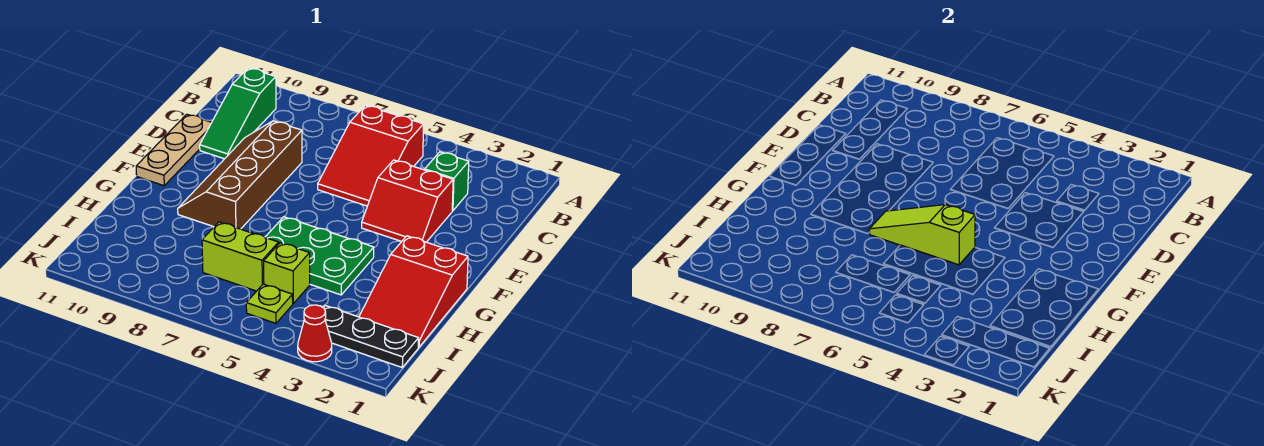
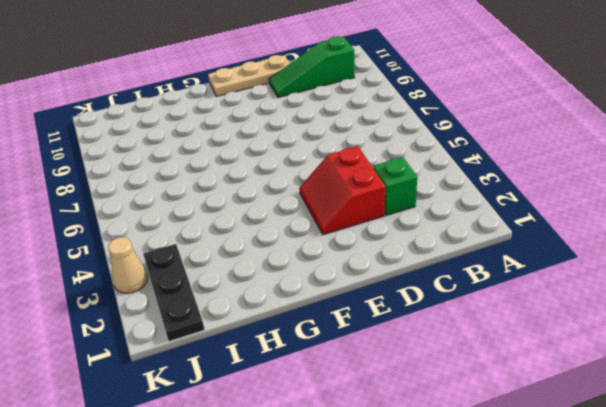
tan 1x1 cone [108,237,148,293] -> red 1x1 cone [298,305,332,362]
none -> red 2x3 slope [318,105,424,206]
none -> brown 2x4 slope [178,121,302,229]
none -> red 2x3 slope [359,236,468,347]

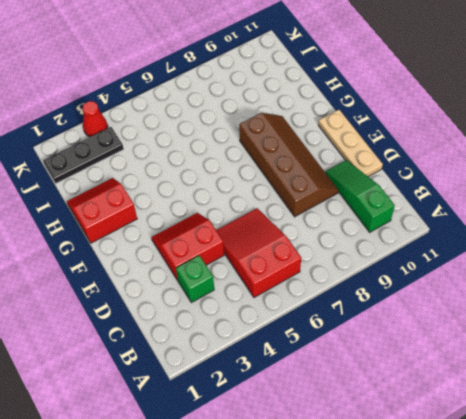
red 2x2 slope [67,178,137,243] -> red 2x3 slope [359,236,468,347]
none -> green 2x3 plate [265,217,374,295]
none -> lime 1x1 brick [264,243,310,304]
none -> lime 1x2 brick [202,222,279,291]

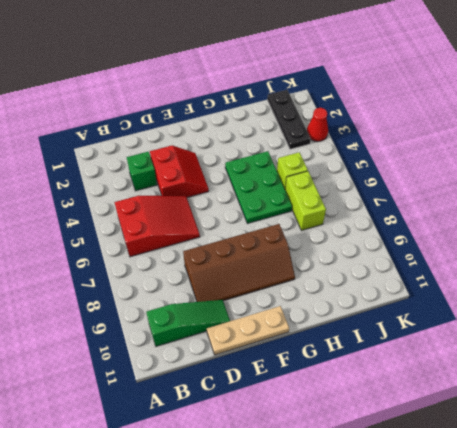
none -> red 2x3 slope [359,236,468,347]
none -> lime 1x1 plate [246,284,293,323]
none -> lime 1x3 slope [869,205,975,265]

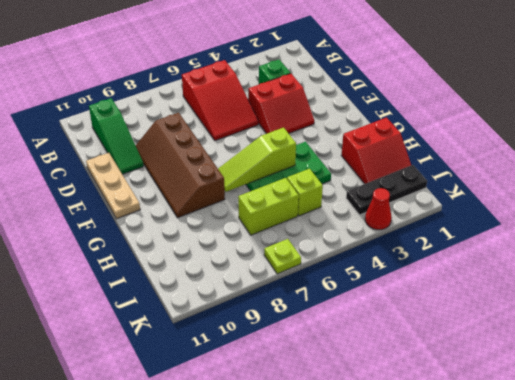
red 2x2 slope [341,118,411,184] -> red 2x3 slope [359,236,468,347]
lime 1x1 plate [264,239,301,274] -> lime 1x1 plate moved to [246,284,293,323]

